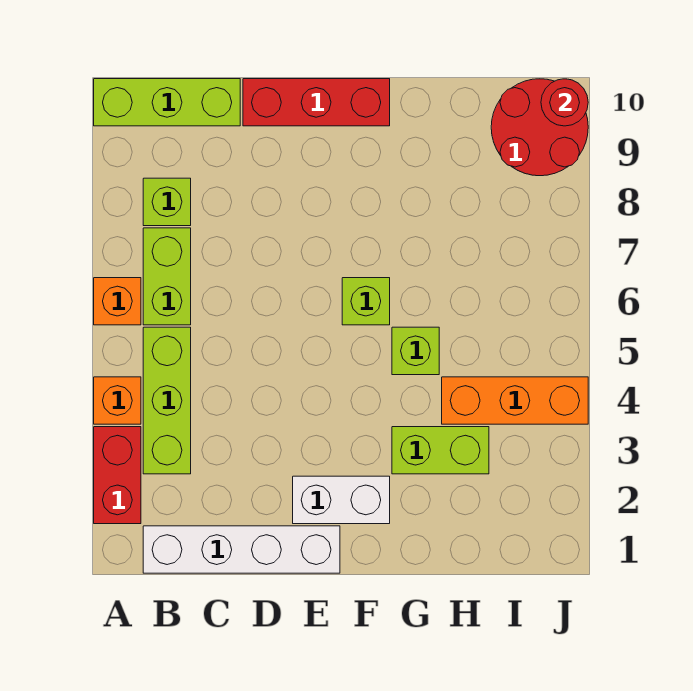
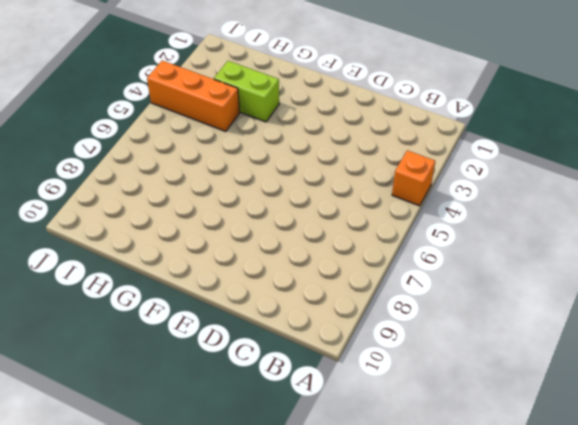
none -> red 1x2 brick [94,427,141,524]
none -> orange 1x1 brick [94,278,141,325]
none -> lime 1x3 brick [94,79,240,126]

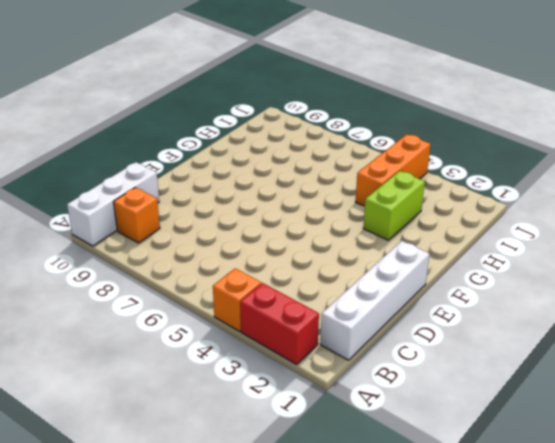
white 1x3 brick [67,162,159,246] -> lime 1x3 brick [94,79,240,126]
orange 1x1 brick [113,187,160,243] -> orange 1x1 brick moved to [94,278,141,325]
none -> lime 1x3 brick [143,327,191,474]
none -> lime 1x2 brick [143,228,191,325]
none -> lime 1x1 brick [143,178,191,226]

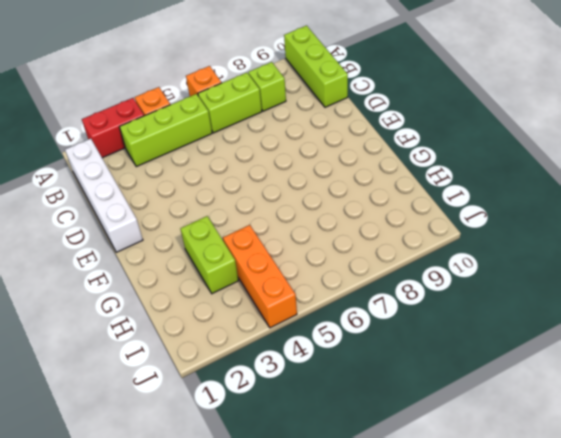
none -> red 1x3 brick [243,79,390,126]
none -> white 1x2 brick [293,476,390,524]
none -> lime 1x1 brick [342,278,390,325]

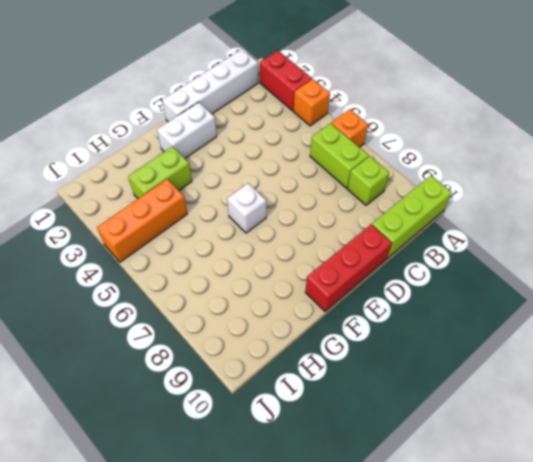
white 1x1 brick [227,183,266,233] -> lime 1x1 brick [342,278,390,325]
none -> lime 1x3 brick [143,327,191,474]
none -> lime 1x1 brick [392,327,439,375]
none -> red 2x2 round brick [491,79,588,176]

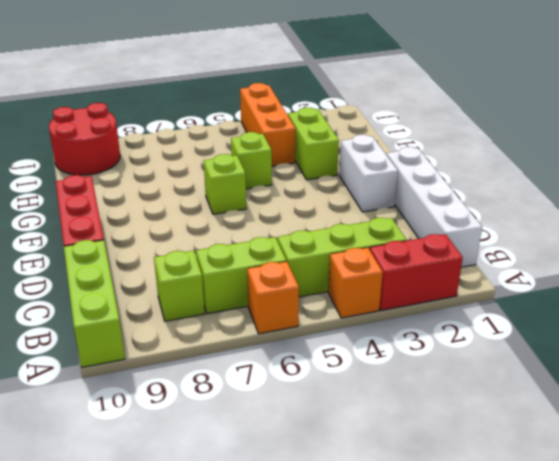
none -> red 1x1 round brick [541,79,588,126]

